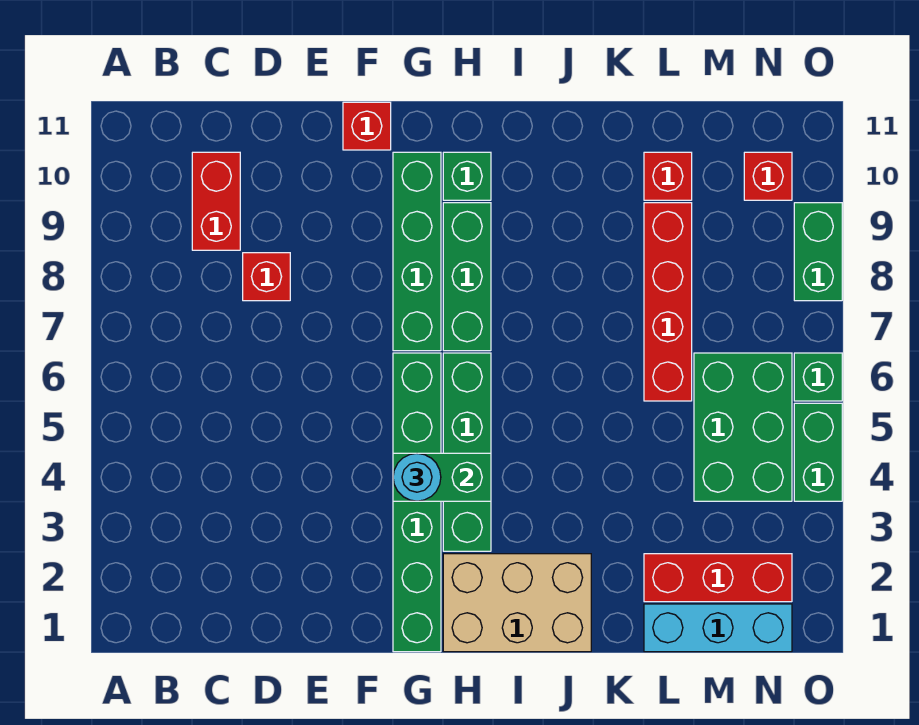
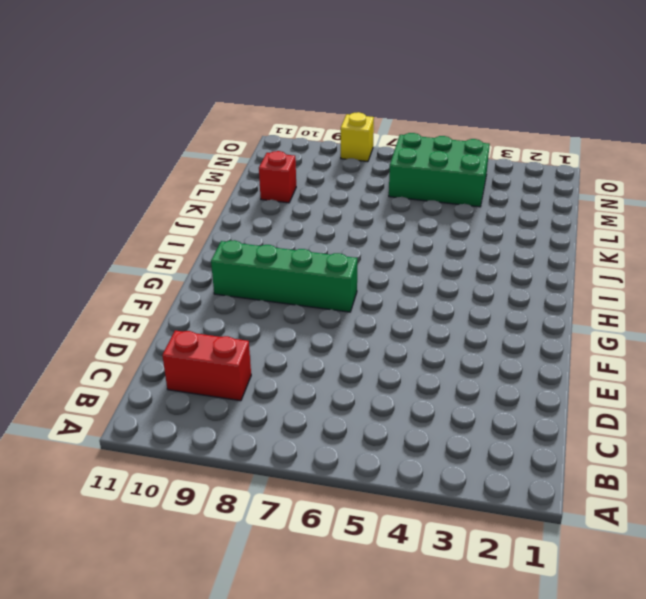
yellow 1x1 brick [341,112,374,162] -> green 1x2 brick [794,203,842,301]
none -> red 1x1 brick [243,253,290,301]
none -> red 1x1 brick [343,102,391,150]
none -> green 1x6 brick [393,353,441,652]

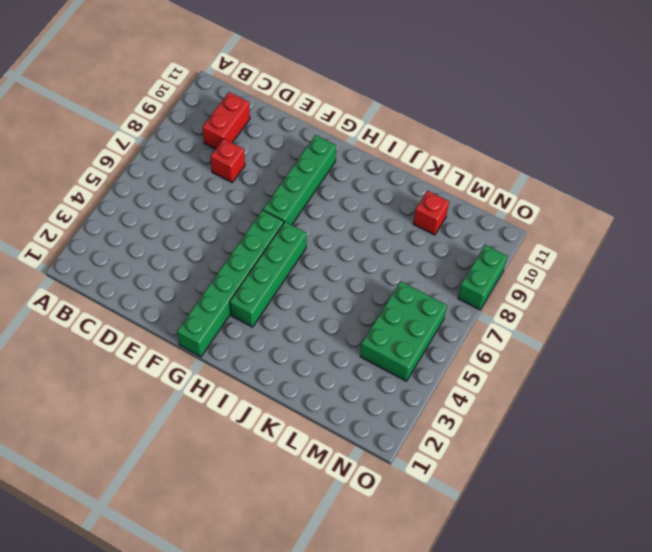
none -> red 1x1 brick [343,102,391,150]
none -> tan 2x3 brick [443,554,591,652]
none -> green 1x3 brick [443,203,491,351]

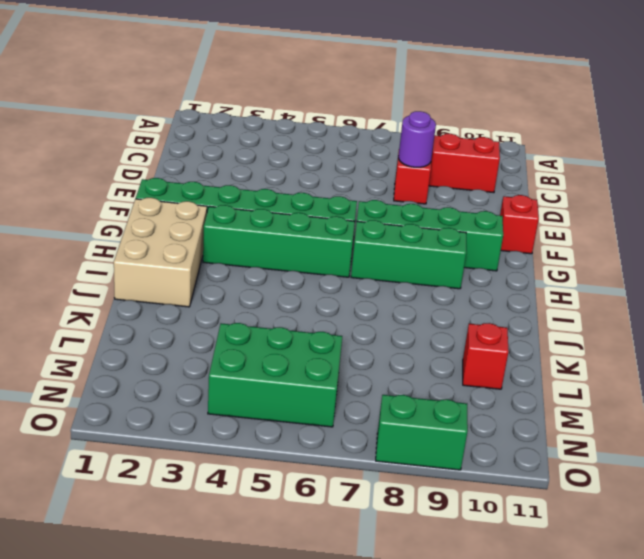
purple 1x1 round brick [398,111,436,167] -> none
none -> green 1x1 brick [443,152,491,200]
none -> cyan 1x3 brick [644,604,792,652]
none -> red 1x3 brick [644,554,792,602]

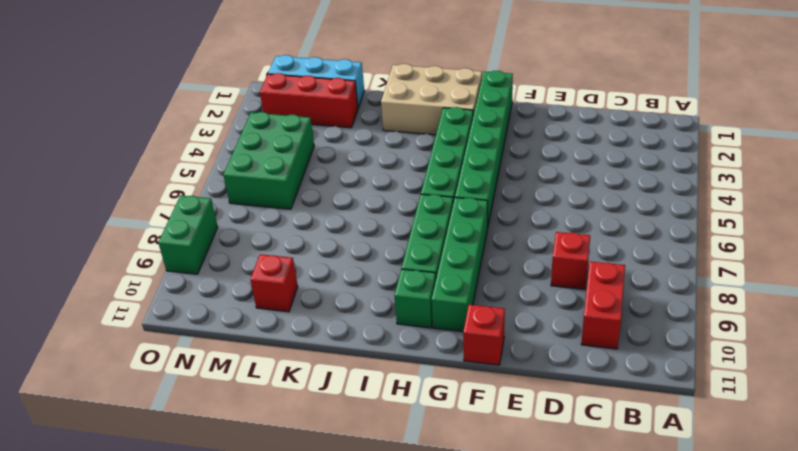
none -> red 1x4 brick [644,203,692,401]
none -> red 1x1 brick [744,152,792,200]
none -> green 1x2 brick [794,403,842,501]

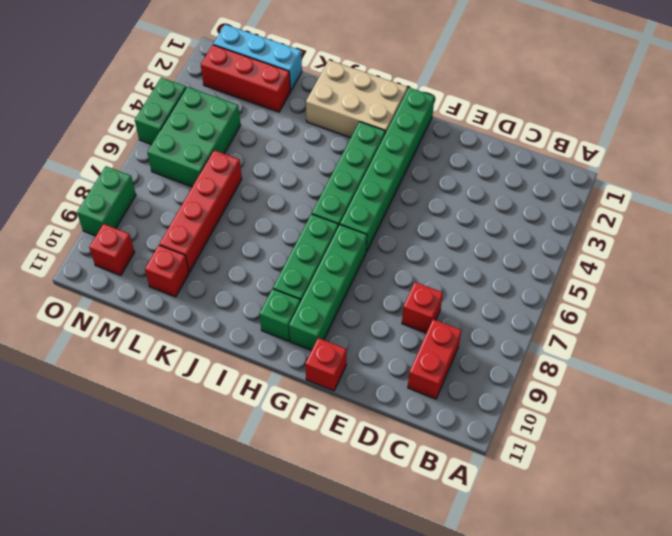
none -> green 1x1 brick [794,353,842,401]
none -> green 1x2 brick [393,453,491,501]
none -> cyan 1x1 round brick [393,453,441,501]

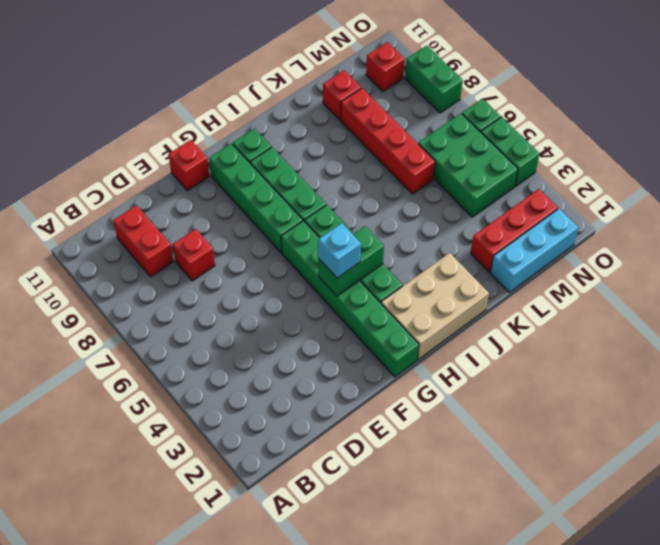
cyan 1x1 brick [318,223,361,278] -> cyan 1x1 round brick [393,453,441,501]

